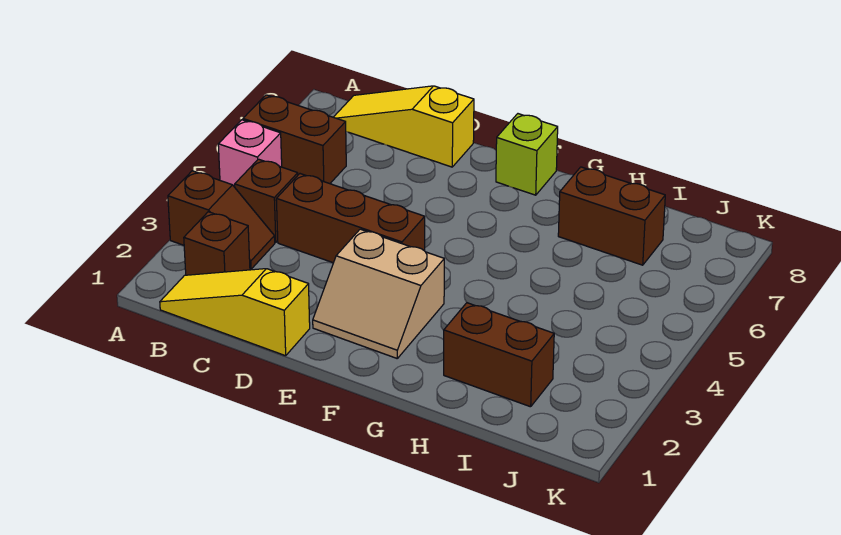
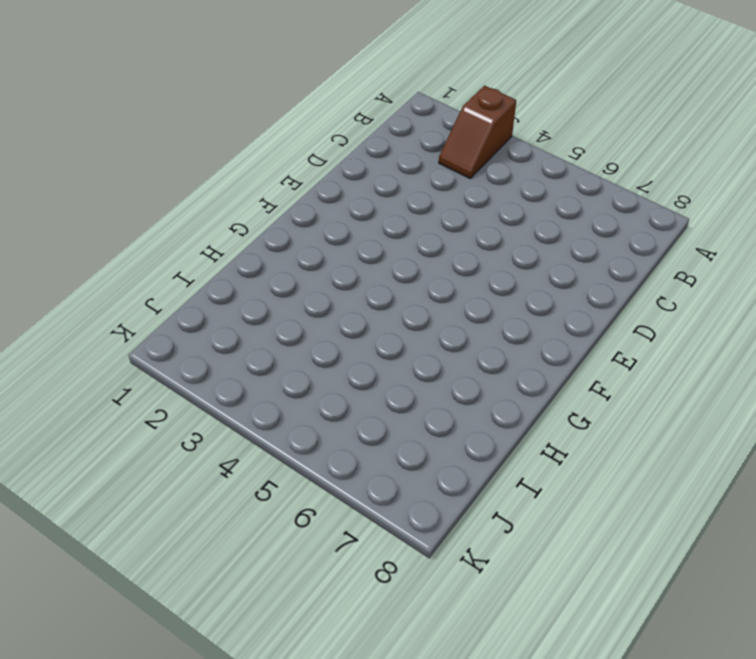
none -> pink 1x1 brick [218,120,282,187]
none -> brown 1x2 brick [243,95,346,184]
none -> yellow 1x3 slope [160,269,310,356]

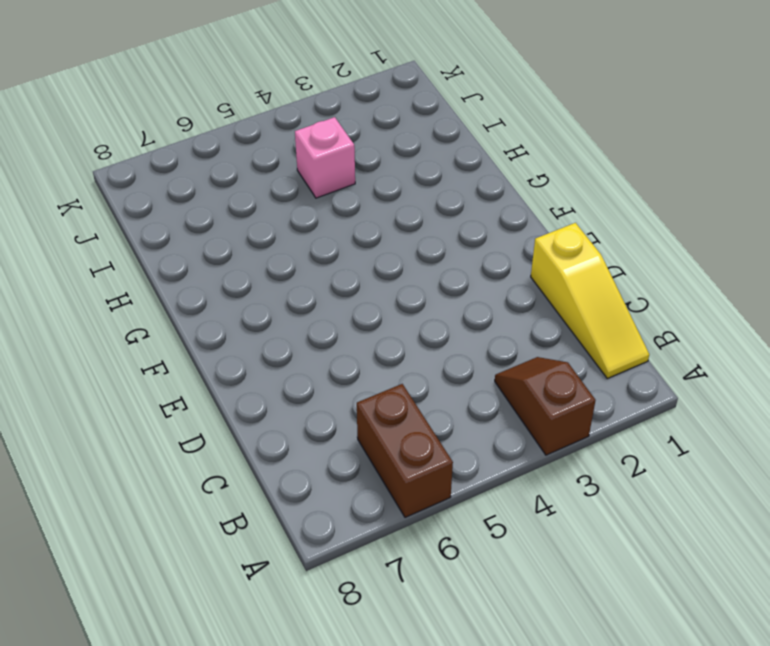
pink 1x1 brick [295,117,355,198] -> pink 1x1 brick moved to [218,120,282,187]
none -> brown 1x1 brick [184,212,250,275]
none -> brown 1x1 brick [235,159,298,242]
none -> yellow 1x3 slope [334,86,474,167]

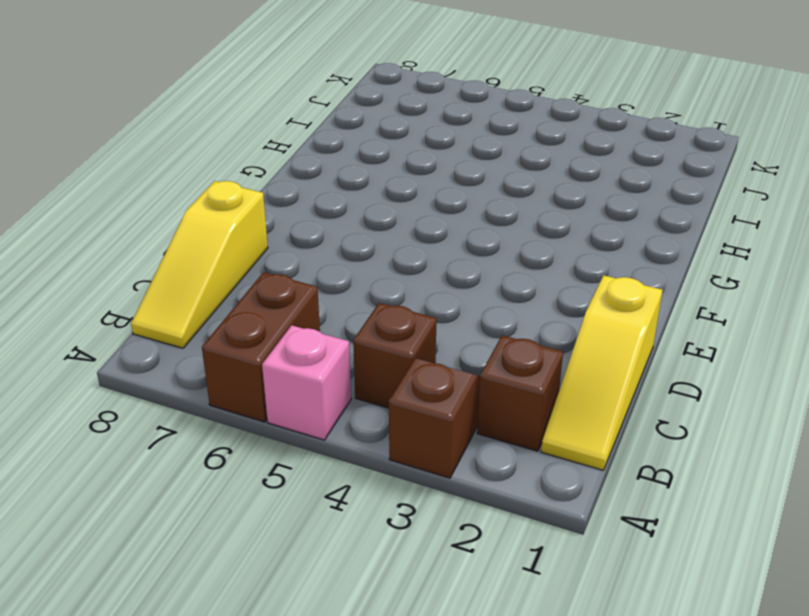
none -> brown 1x3 brick [276,174,425,263]
none -> tan 2x2 slope [313,229,444,358]
none -> lime 1x1 brick [496,114,558,195]

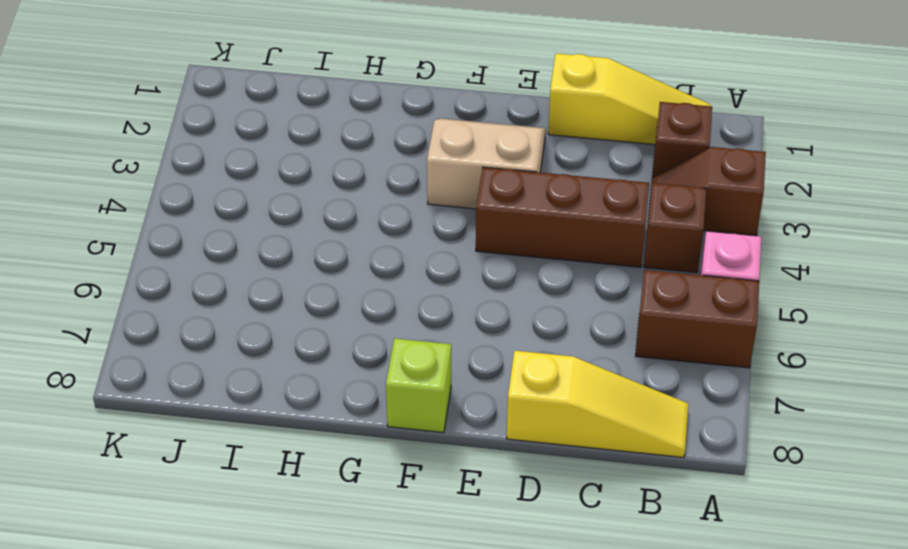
none -> brown 1x2 brick [444,303,554,407]
none -> brown 1x2 brick [558,167,665,265]

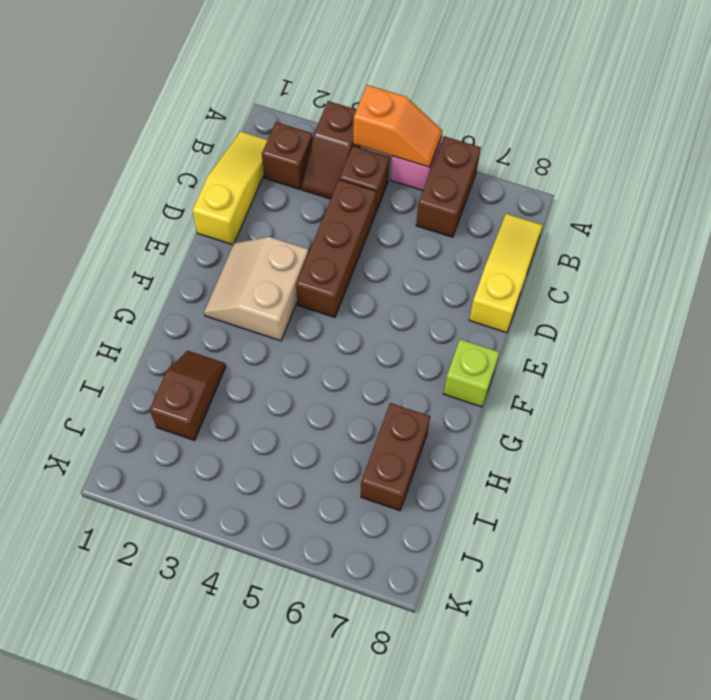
orange 1x2 slope [353,85,442,167] -> none
brown 1x2 slope [150,351,226,440] -> brown 1x2 brick [444,303,554,407]

